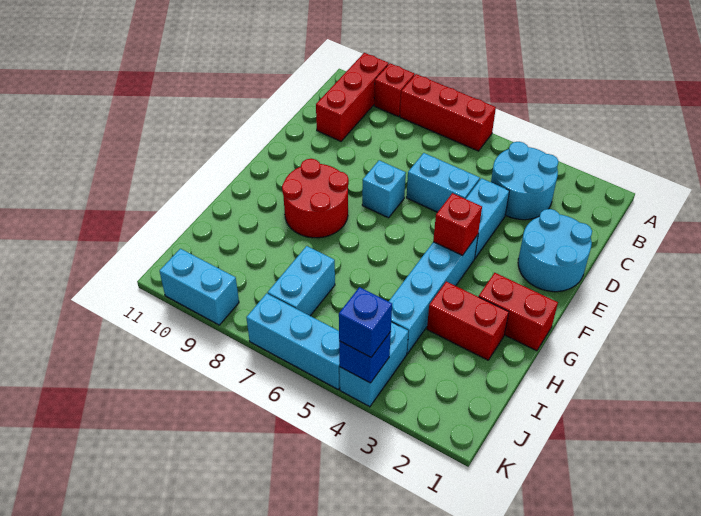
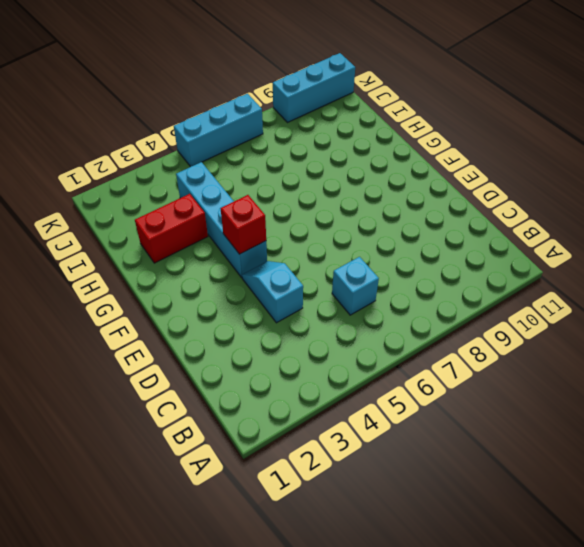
cyan 1x1 brick [332,257,379,315] -> cyan 1x1 brick moved to [362,160,406,218]
cyan 1x2 slope [242,261,303,323] -> cyan 1x2 brick [466,178,509,258]
cyan 1x3 brick [273,53,355,123] -> cyan 1x2 brick [160,249,239,325]
none -> red 1x3 brick [400,74,496,151]
none -> red 1x1 brick [374,63,415,117]
none -> red 1x3 brick [316,53,389,141]

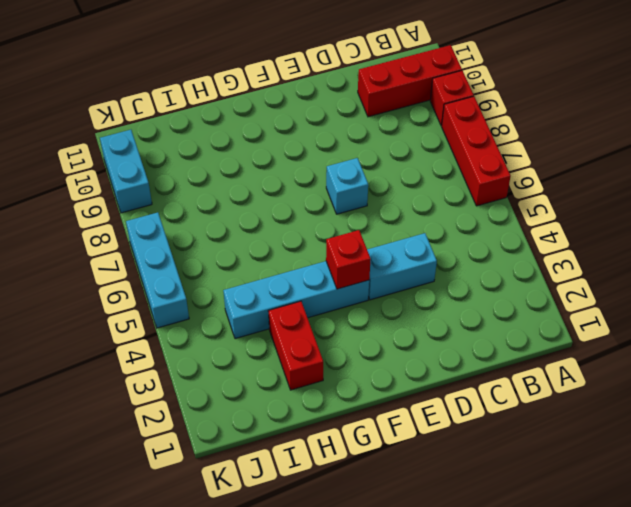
none -> cyan 2x2 round brick [491,142,559,220]
none -> cyan 2x2 round brick [518,209,592,292]
none -> cyan 1x2 brick [406,153,480,212]

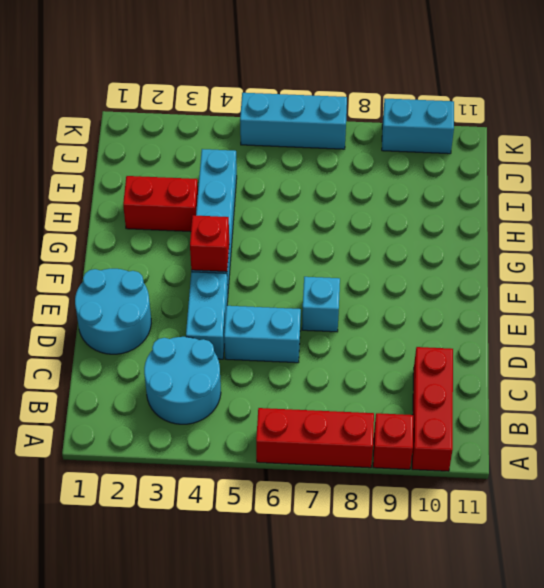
none -> red 2x2 round brick [282,159,349,238]
none -> red 1x2 brick [479,273,558,351]
none -> cyan 1x2 brick [268,246,335,316]

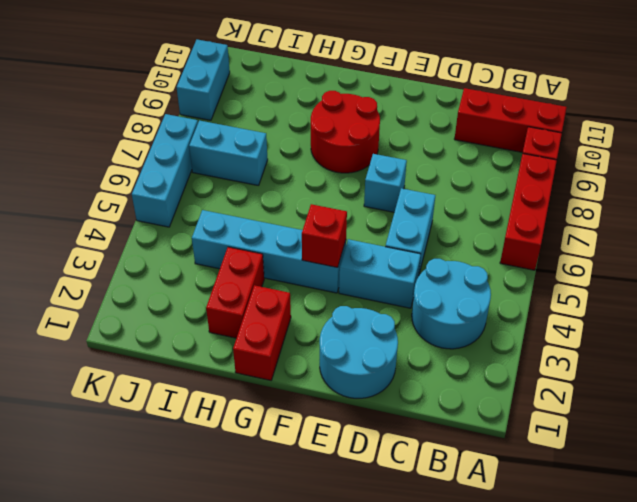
none -> cyan 1x2 brick [340,322,408,407]
none -> blue 1x1 brick [339,332,391,383]
none -> blue 1x1 brick [339,287,392,357]

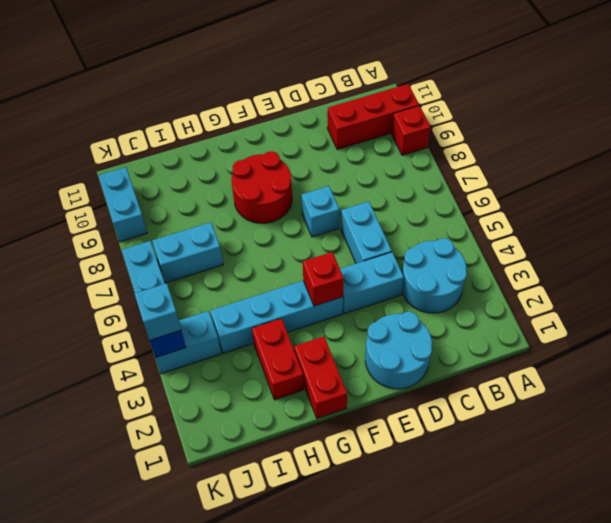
cyan 1x1 brick [134,283,181,340] -> blue 1x1 brick [339,287,392,357]
none -> red 1x3 brick [400,74,496,151]

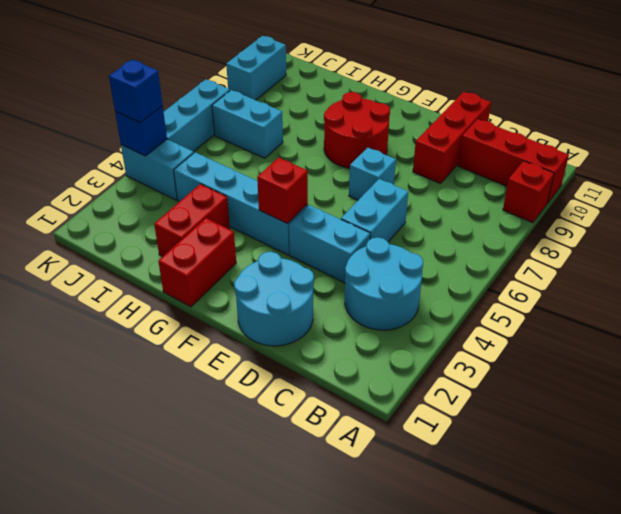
red 1x3 brick [413,92,491,184] -> red 1x3 brick moved to [400,74,496,151]

